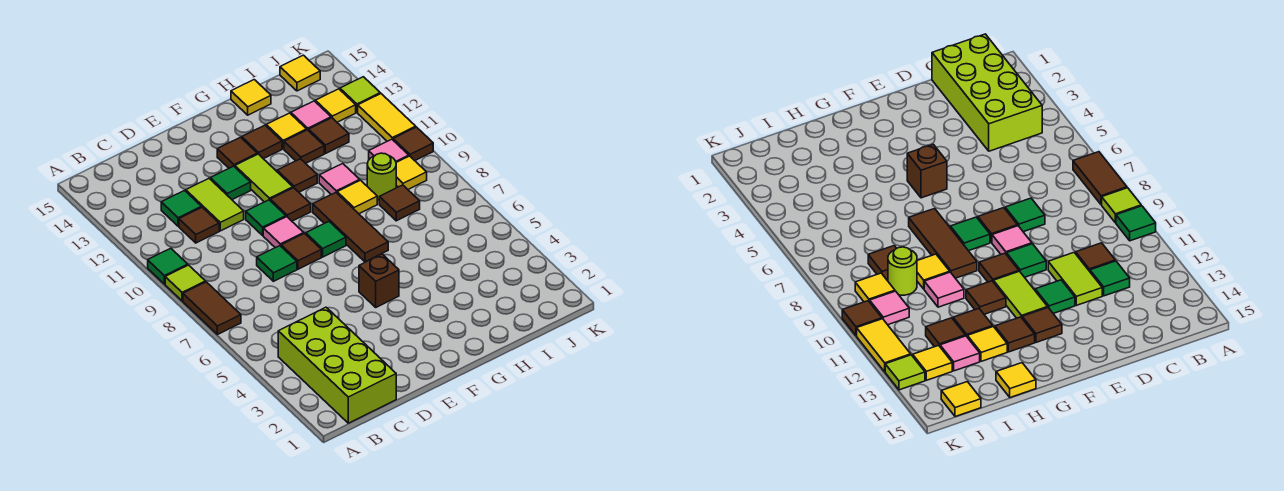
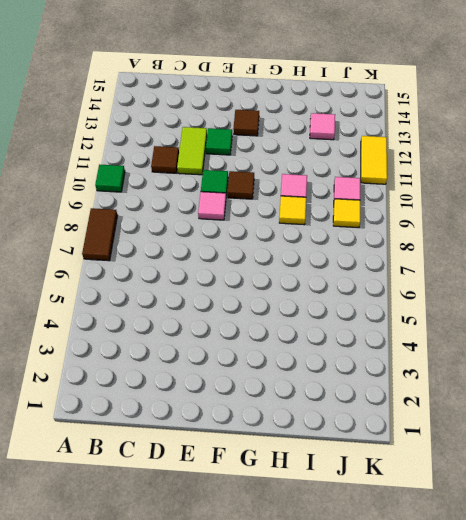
none -> lime 1x1 tile [165,265,205,301]
none -> lime 2x4 brick [278,307,396,423]
none -> green 1x1 tile [161,191,201,226]
none -> green 1x1 tile [257,246,297,281]

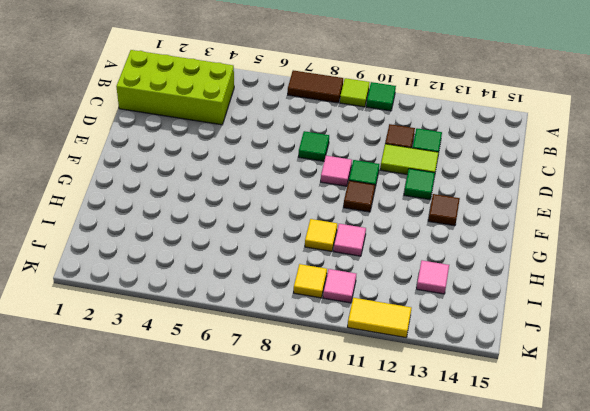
none -> brown 1x1 tile [281,234,321,269]
none -> brown 1x1 brick [359,254,399,307]
none -> green 1x1 tile [306,222,346,257]
none -> lime 1x2 tile [235,154,293,202]

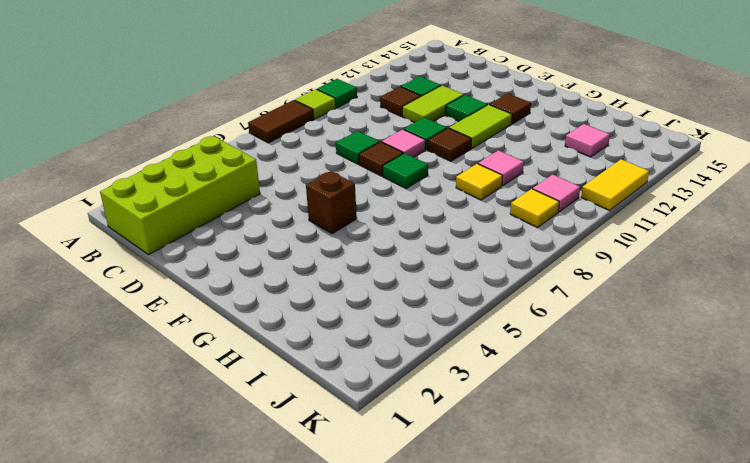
none -> brown 1x3 tile [313,193,388,262]
none -> brown 1x1 tile [277,159,317,192]
none -> brown 1x1 tile [242,125,282,159]
none -> brown 1x1 tile [284,130,324,163]

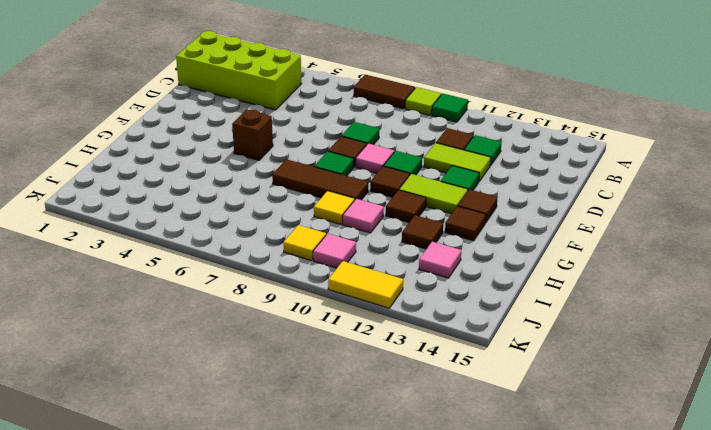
none -> yellow 1x1 tile [266,113,307,149]
none -> yellow 1x1 tile [231,80,271,115]
none -> brown 1x1 tile [379,185,420,221]
none -> lime 1x1 round brick [367,153,396,200]

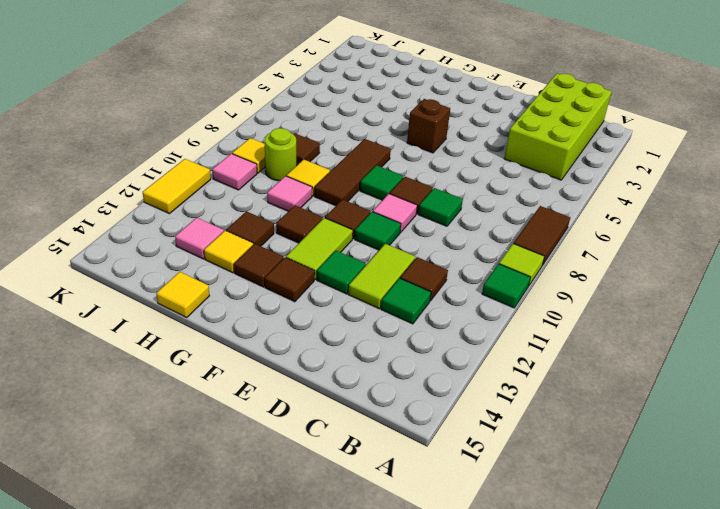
none -> brown 1x1 tile [309,118,349,154]
none -> yellow 1x1 tile [315,89,356,122]
none -> yellow 1x1 tile [280,55,320,91]
none -> brown 1x1 tile [393,127,433,161]

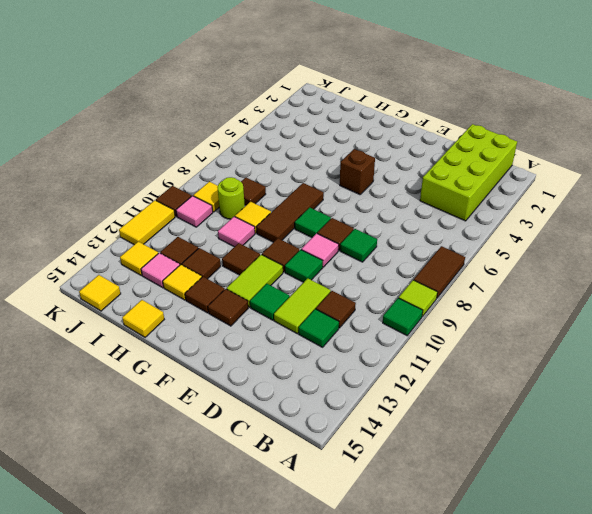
none -> lime 1x1 tile [340,77,380,112]

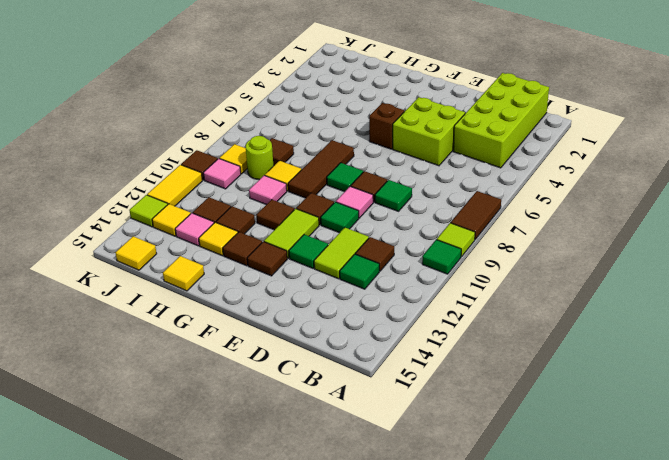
lime 2x2 brick [393,97,465,166] -> none

